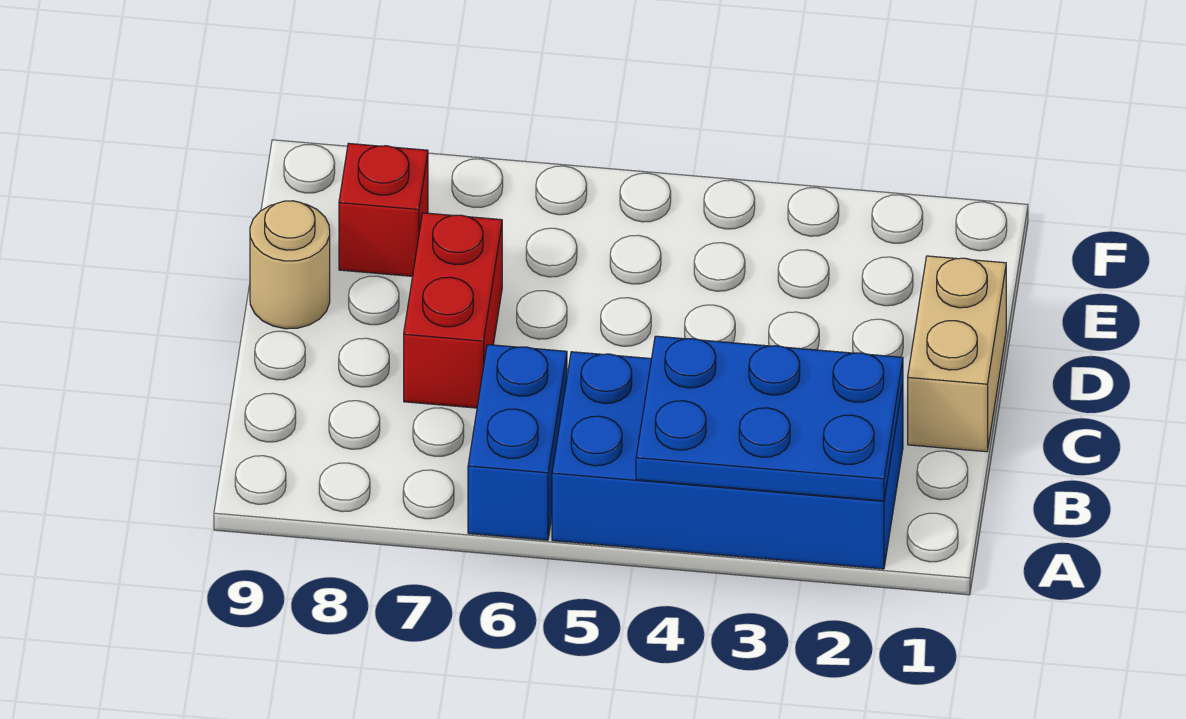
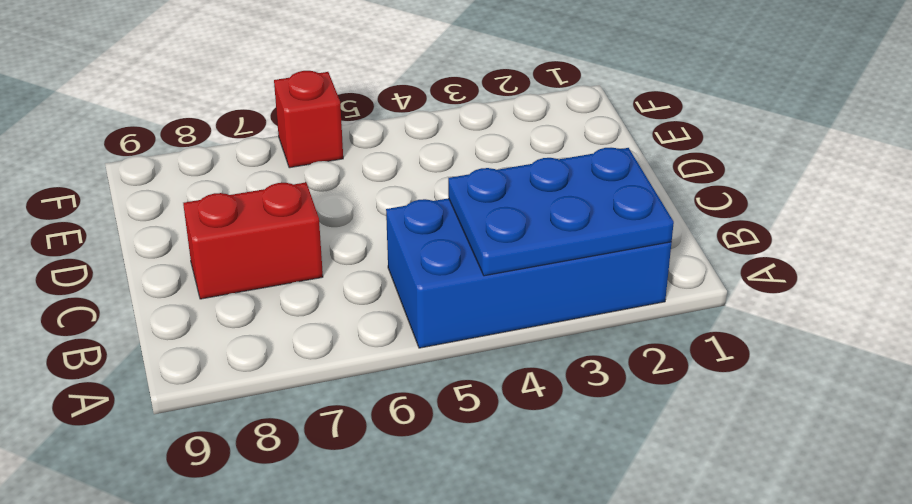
red 1x2 brick [183,182,323,299] -> red 1x2 brick turned to [404,213,502,408]
red 1x1 brick [274,71,343,168] -> red 1x1 brick moved to [339,143,428,276]
none -> blue 1x2 brick [468,345,567,540]
none -> tan 1x2 brick [908,256,1006,452]

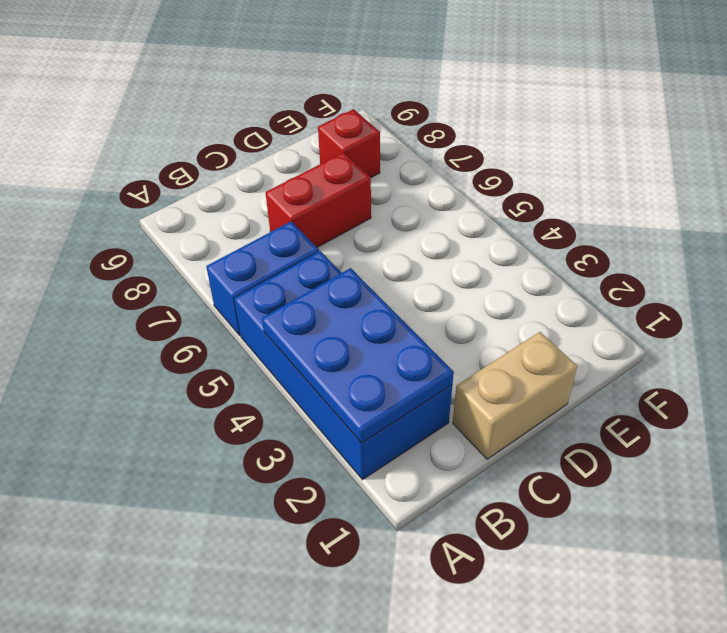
none -> tan 1x1 round brick [250,201,330,329]

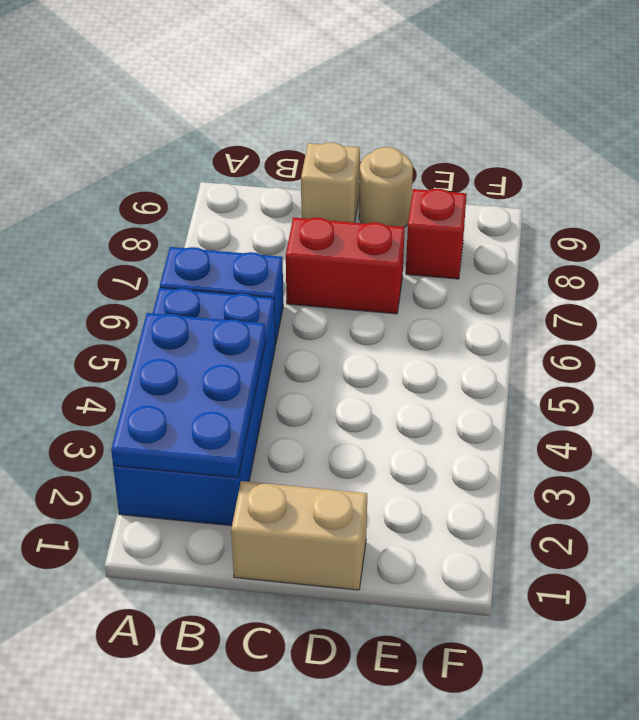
tan 1x1 brick [301,143,360,223] -> none

